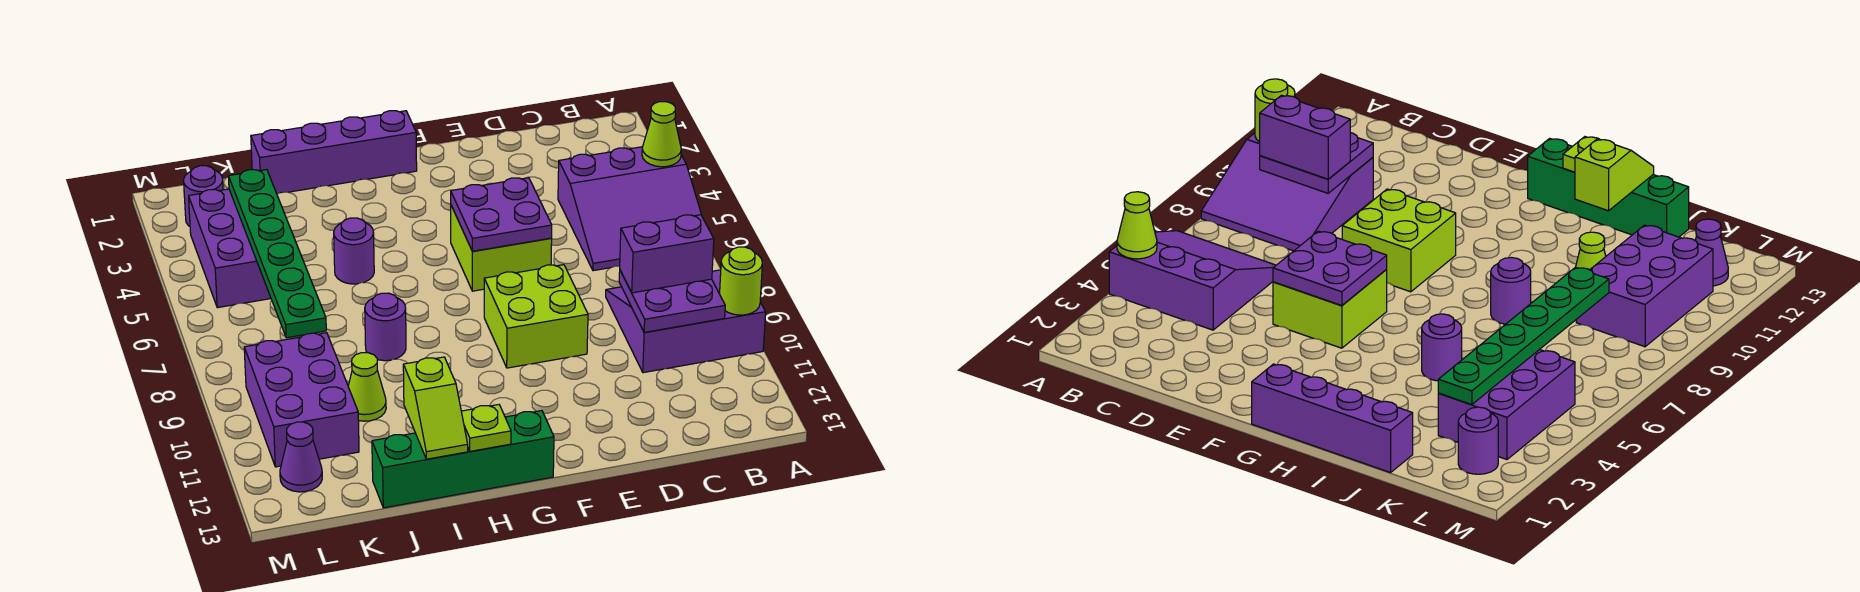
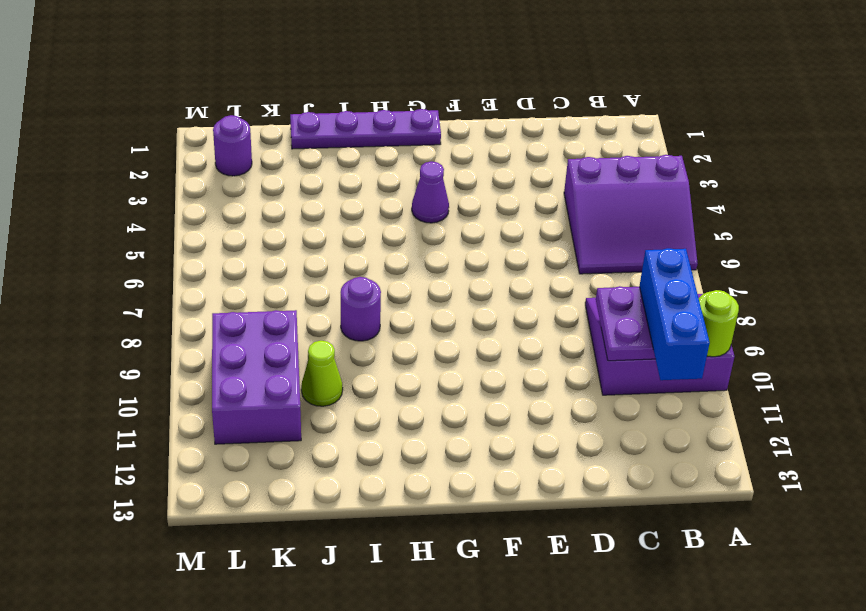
blue 1x3 brick [639,248,710,380] -> purple 1x2 brick [620,215,714,293]
purple 1x4 plate [290,109,441,149] -> purple 1x4 brick [251,111,417,194]
purple 1x1 cone [412,161,449,223] -> purple 1x1 cone moved to [280,422,322,492]
none -> lime 2x2 brick [451,206,552,291]
none -> lime 2x2 brick [484,265,588,368]
none -> green 1x4 brick [372,411,554,508]

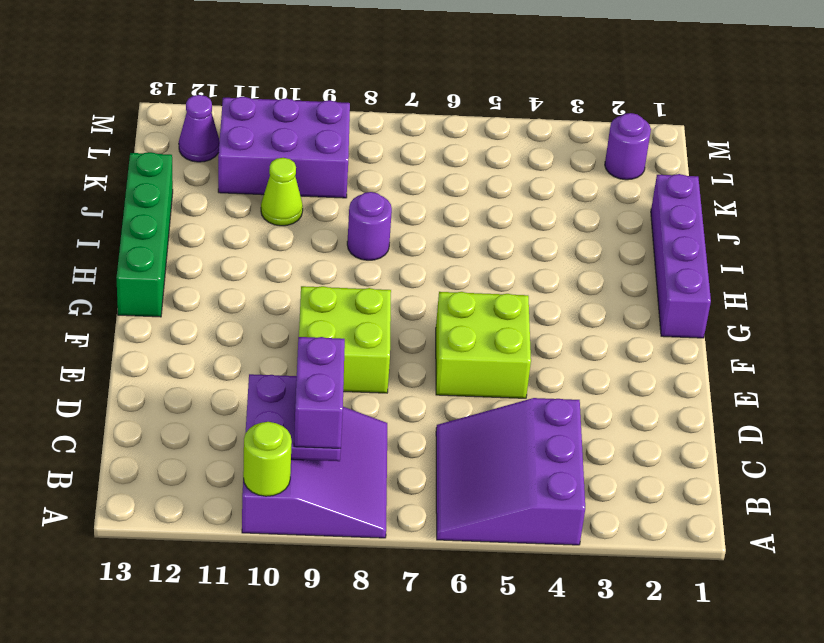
none -> purple 1x1 round brick [334,218,374,284]
none -> purple 2x3 brick [189,189,271,308]
none -> lime 1x1 cone [642,102,681,167]

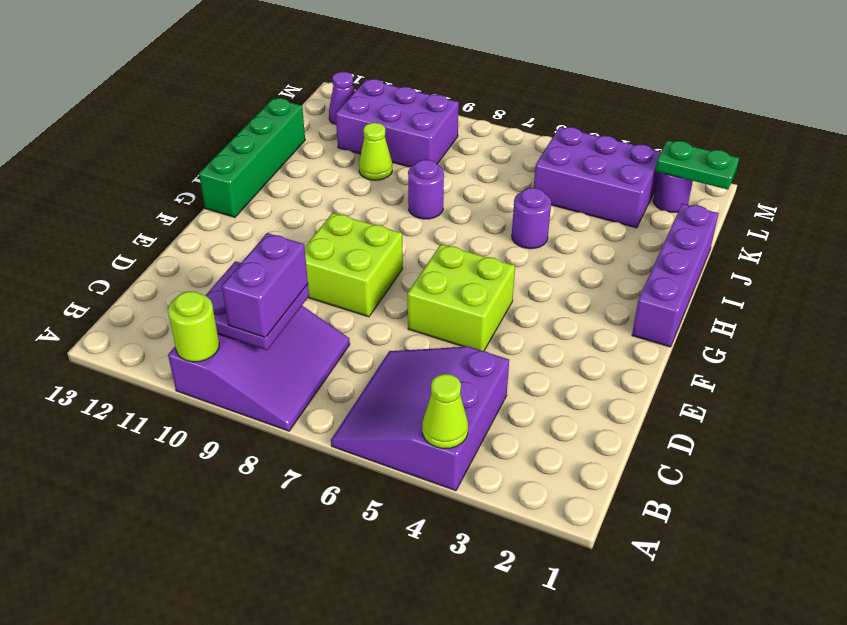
green 1x2 plate [655,140,739,190] -> none
none -> purple 2x2 plate [451,178,552,251]
none -> lime 1x1 plate [461,405,511,451]
none -> lime 1x2 slope [403,357,468,459]

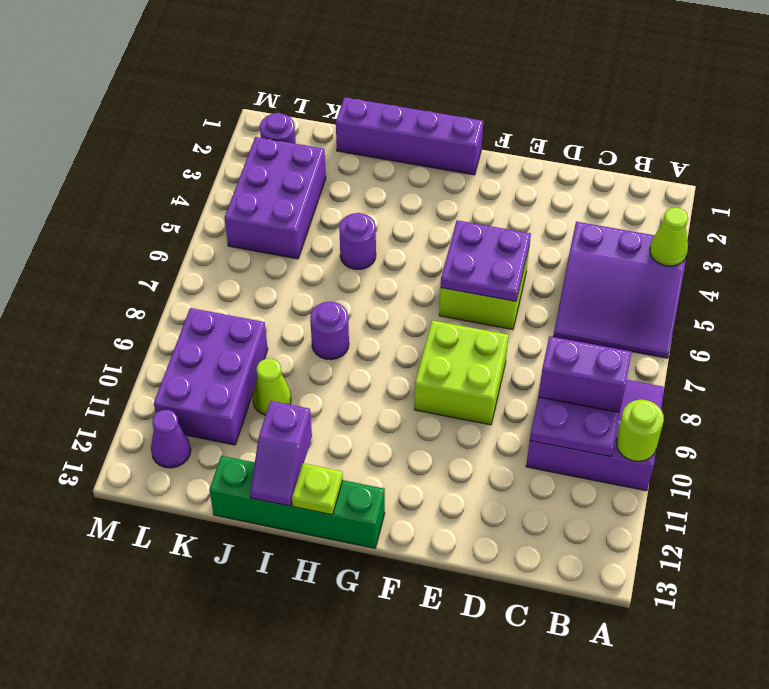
purple 1x2 slope [250,401,312,506] -> lime 1x2 slope [403,357,468,459]
none -> green 1x6 plate [228,169,326,338]

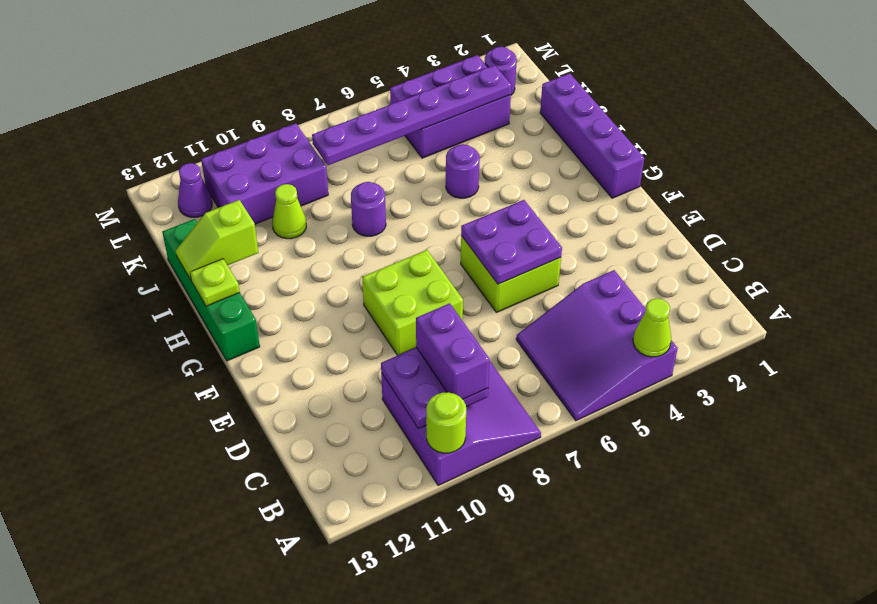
purple 1x6 plate [312,65,511,165] -> green 1x6 plate [228,169,326,338]

